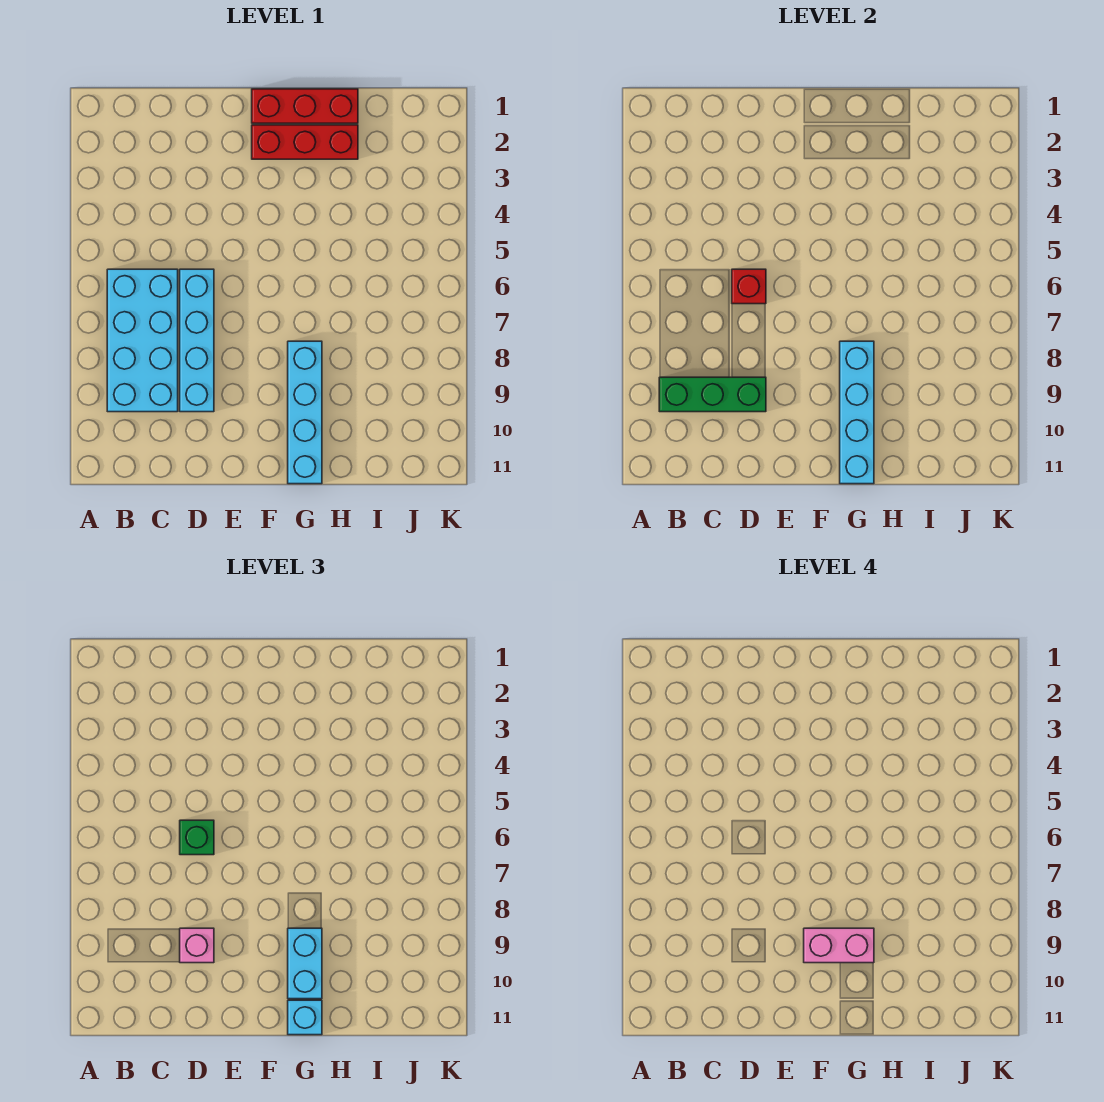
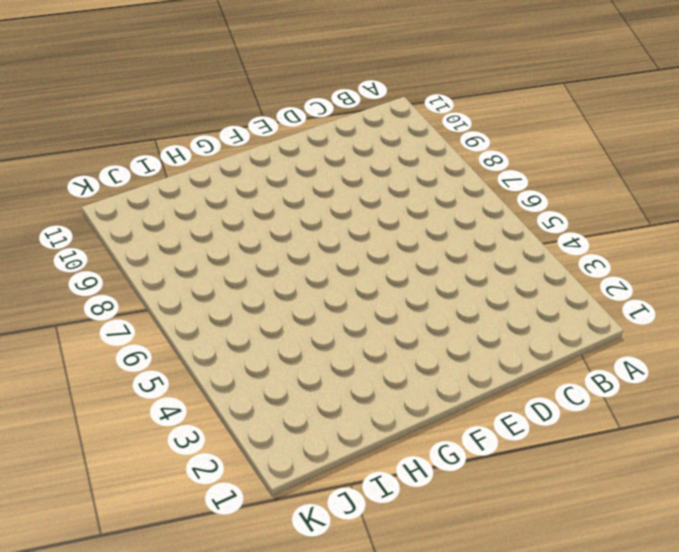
none -> cyan 2x4 brick [107,269,178,412]
none -> cyan 1x4 brick [180,269,214,412]
none -> red 1x3 brick [252,89,358,123]

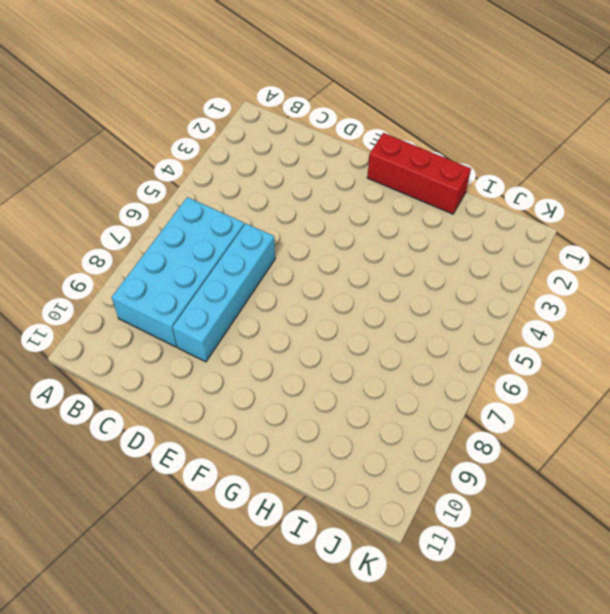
none -> red 1x3 brick [252,125,358,159]
none -> cyan 1x4 brick [288,341,322,484]
none -> green 1x3 brick [659,377,766,412]

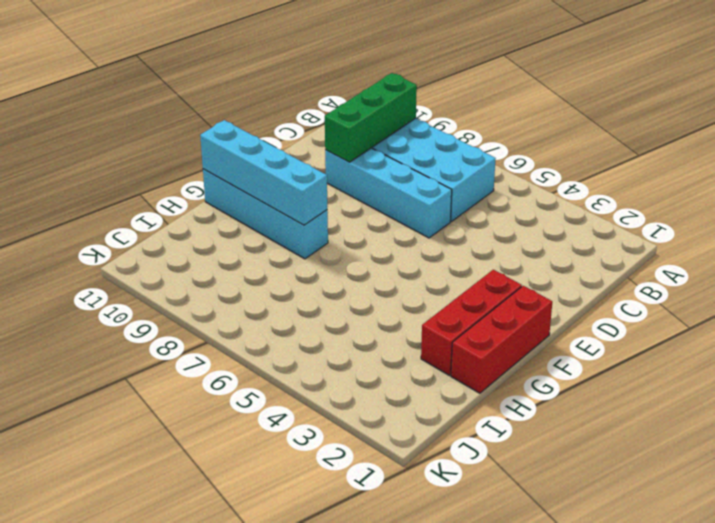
none -> red 1x1 brick [732,269,766,304]
none -> green 1x1 brick [180,820,214,855]
none -> pink 1x1 brick [180,928,214,963]

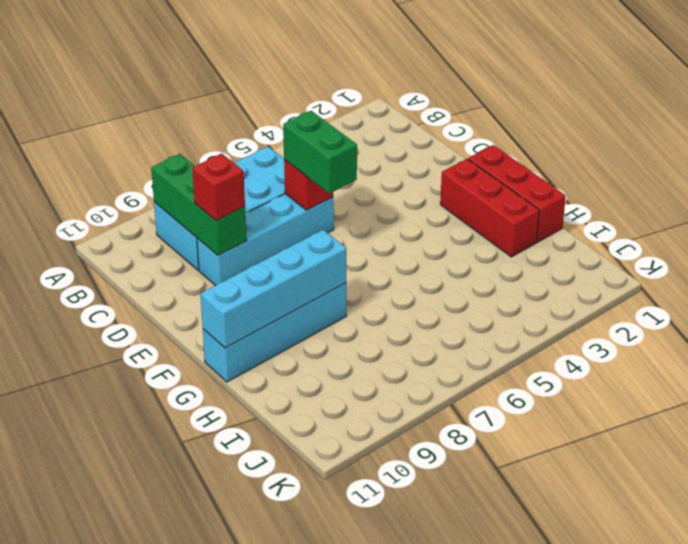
green 1x2 brick [283,111,357,193] -> green 1x1 brick [180,820,214,855]
red 1x1 brick [192,153,245,221] -> pink 1x1 brick [180,928,214,963]
none -> cyan 1x2 brick [288,928,322,999]
none -> cyan 1x1 brick [288,1000,322,1035]
none -> pink 1x2 brick [804,928,874,963]

